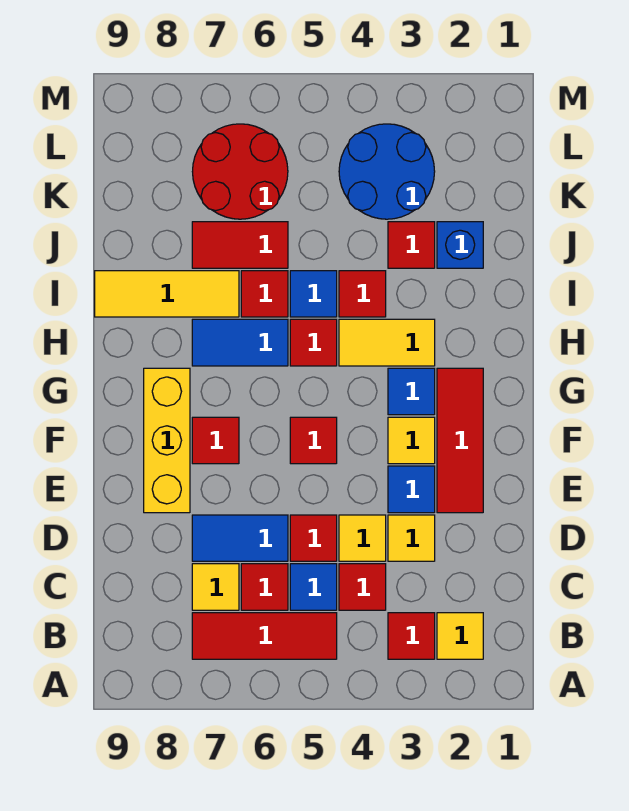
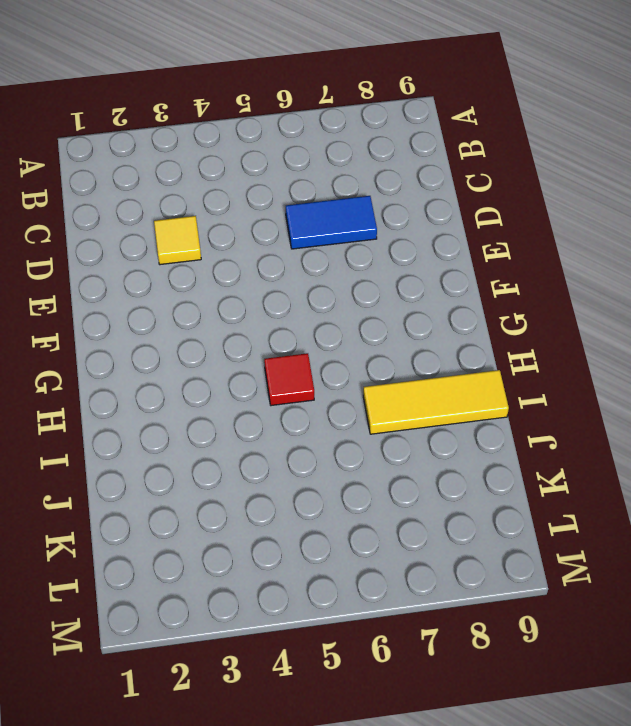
none -> yellow 1x1 tile [437,613,483,659]
none -> red 1x1 tile [388,613,435,659]
none -> red 1x3 tile [192,613,337,659]
none -> red 1x1 tile [339,564,386,610]

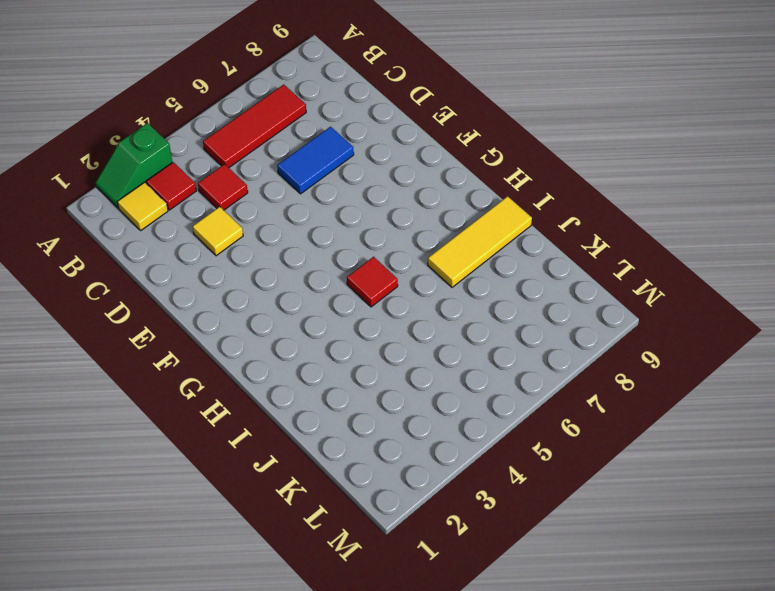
green 1x2 slope [95,123,172,208] -> none
none -> blue 1x1 tile [290,564,337,610]
none -> red 1x1 tile [241,564,288,610]
none -> yellow 1x1 tile [192,564,239,610]
none -> yellow 1x1 tile [339,515,386,561]

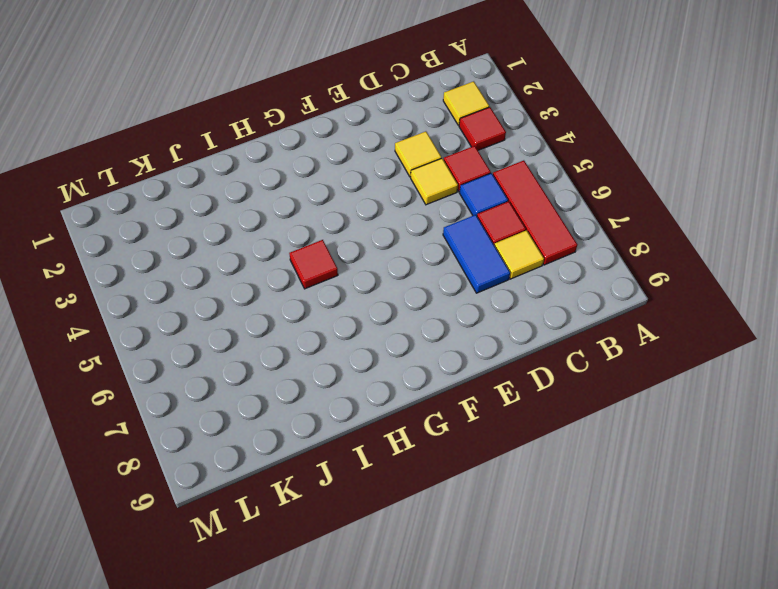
none -> red 1x1 tile [290,515,337,561]
none -> red 1x3 tile [437,368,483,513]
none -> blue 1x1 tile [388,466,435,513]
none -> yellow 1x3 brick [144,368,190,513]

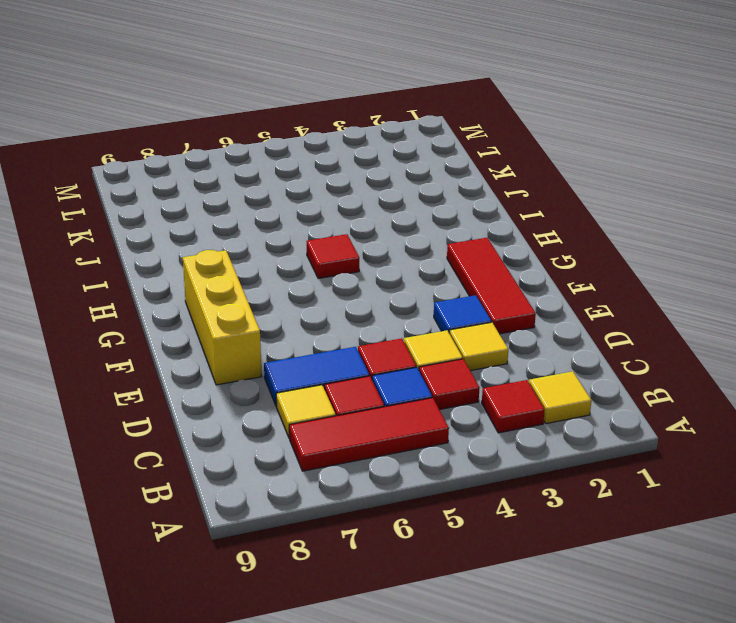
none -> yellow 1x1 tile [388,417,435,464]
none -> red 1x1 tile [290,417,337,464]
none -> red 1x1 tile [192,417,239,464]
none -> blue 1x1 tile [388,368,435,415]

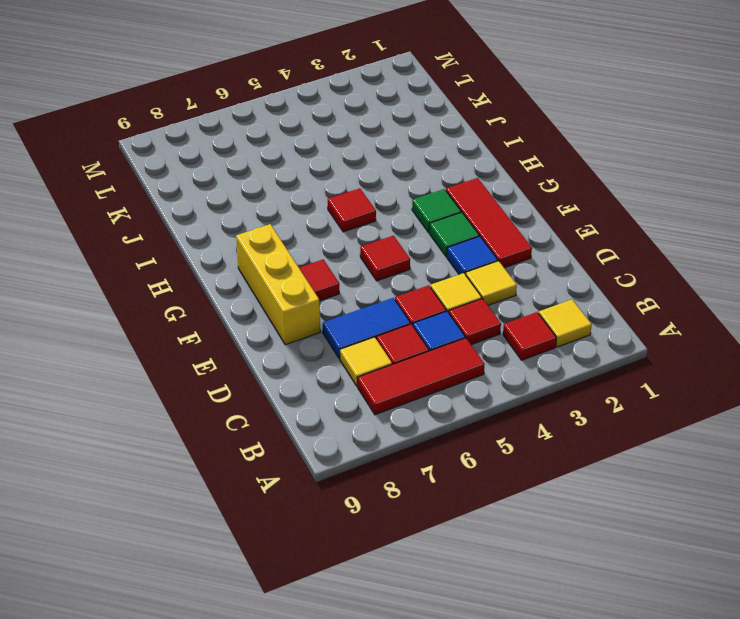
green 1x1 tile [429,212,479,257] -> yellow 1x1 tile [388,417,435,464]
green 1x1 tile [412,189,461,232] -> blue 1x1 tile [388,368,435,415]
none -> yellow 1x2 tile [339,319,435,366]
none -> blue 1x2 tile [192,319,288,366]
none -> red 1x1 tile [339,271,386,317]
none -> blue 1x1 tile [290,271,337,317]

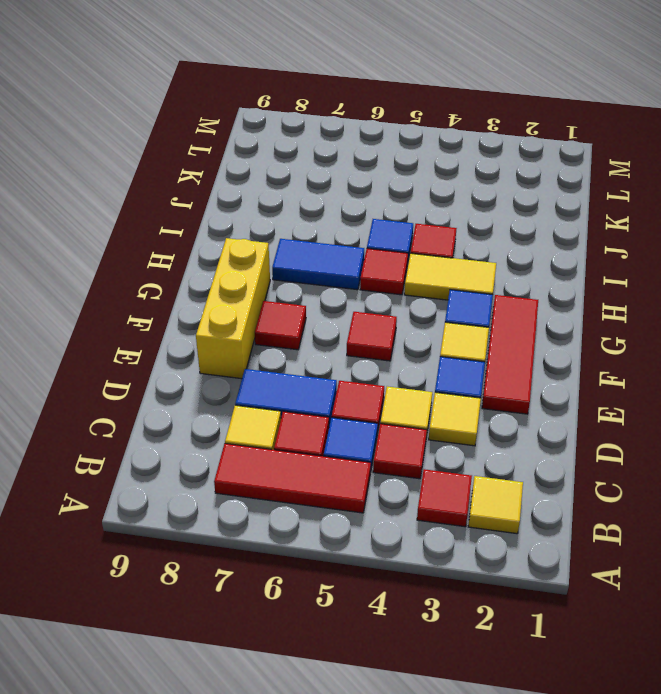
none -> red 1x1 tile [241,271,288,317]
none -> yellow 1x3 tile [95,271,239,317]
none -> blue 1x1 brick [437,222,483,268]
none -> red 1x1 tile [388,222,435,268]

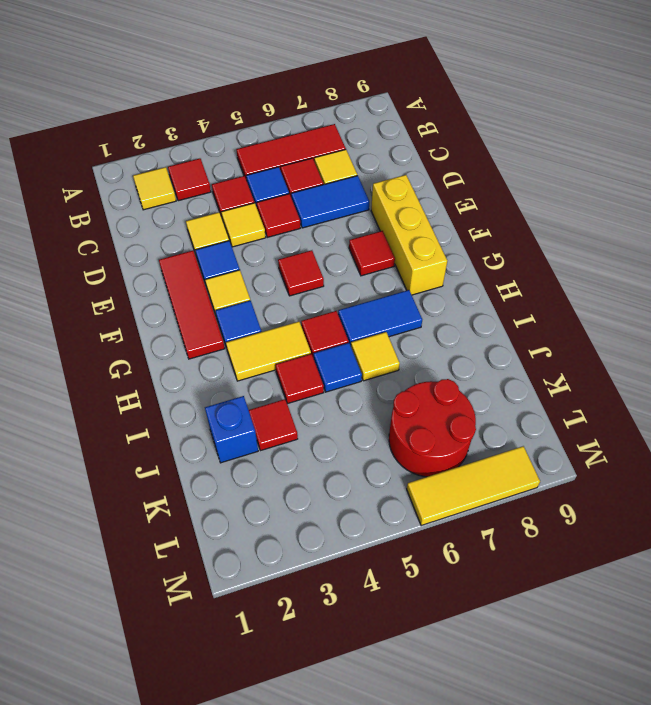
yellow 1x1 tile [351,332,400,381] -> red 1x1 tile [241,271,288,317]
yellow 1x3 tile [407,446,540,526] -> yellow 1x3 tile moved to [95,271,239,317]
none -> red 1x2 tile [192,222,288,268]
none -> blue 2x2 round brick [339,124,435,219]

